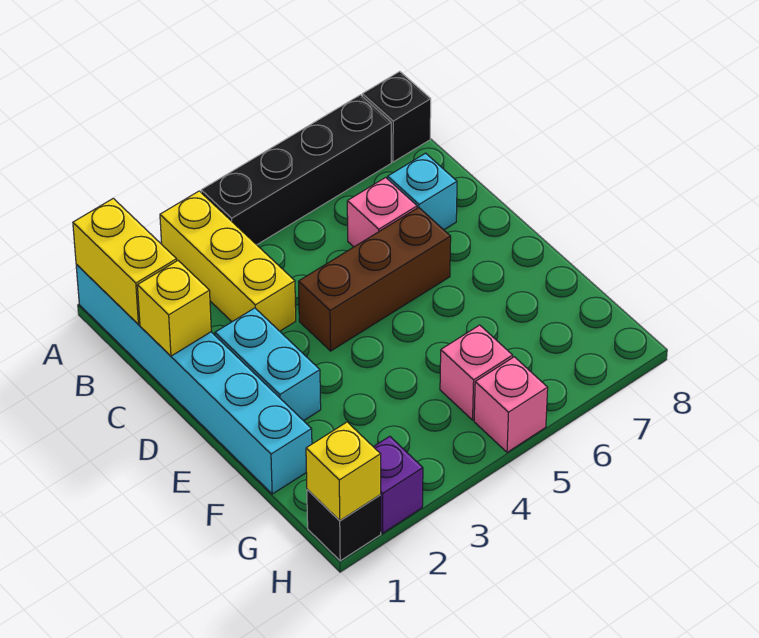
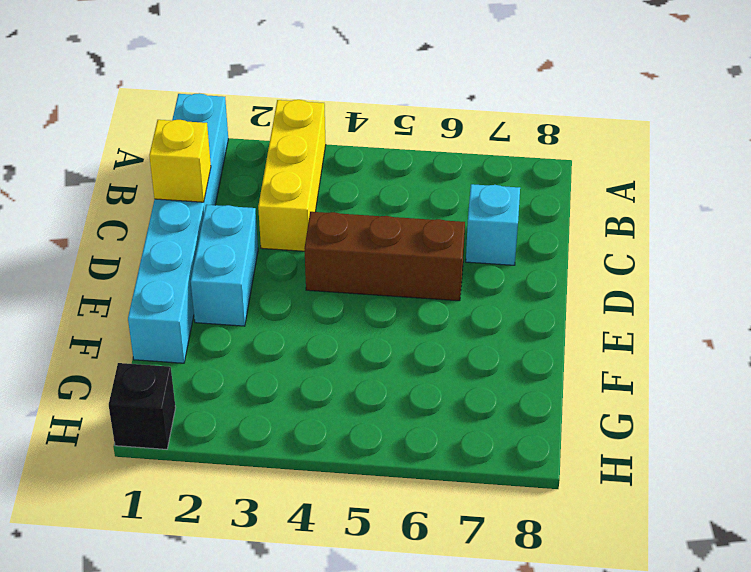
none -> black 1x4 brick [201,95,391,245]
none -> black 1x1 brick [362,72,431,162]
none -> pink 1x1 brick [347,177,417,247]

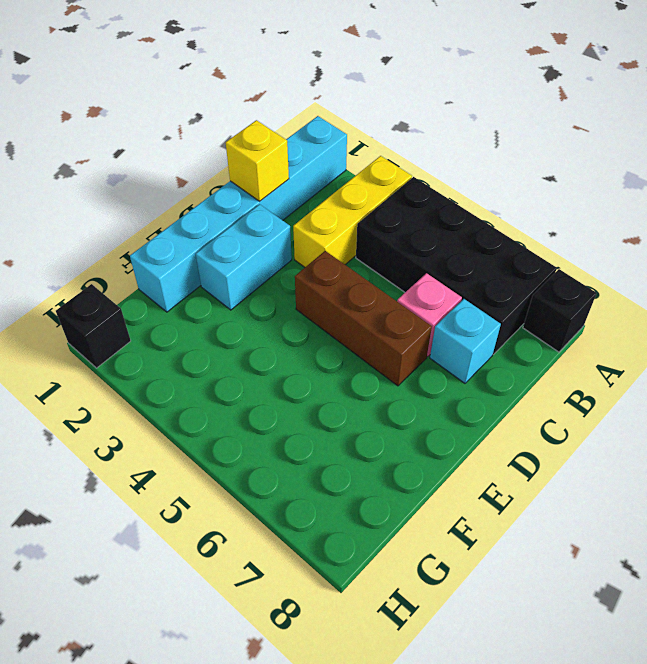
black 2x4 brick [356,177,557,354] -> black 1x4 brick [201,95,391,245]
none -> pink 1x1 brick [440,325,513,420]
none -> purple 1x1 brick [374,436,423,533]
none -> pink 1x1 brick [474,357,548,452]

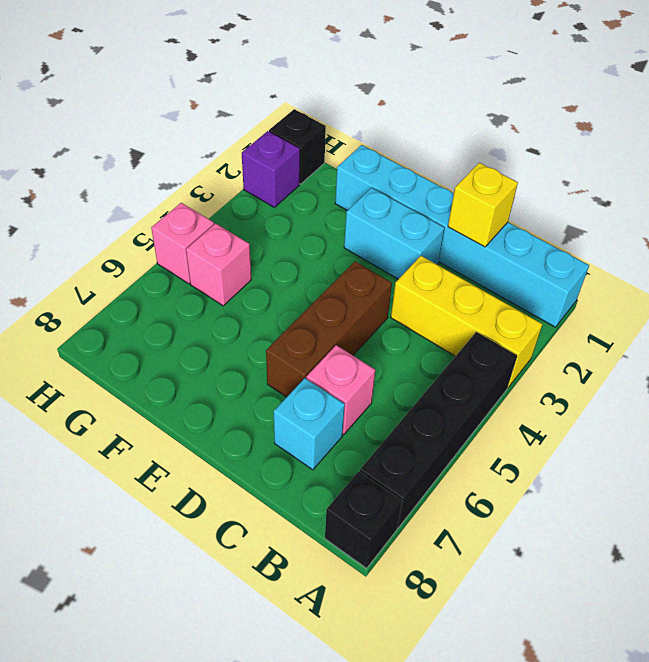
none -> yellow 1x2 brick [73,198,177,324]
none -> yellow 1x1 brick [306,422,381,521]

